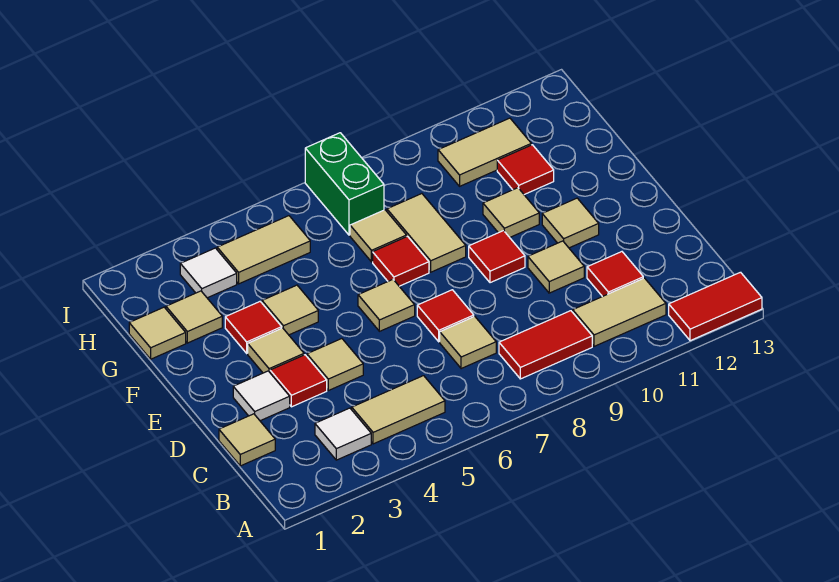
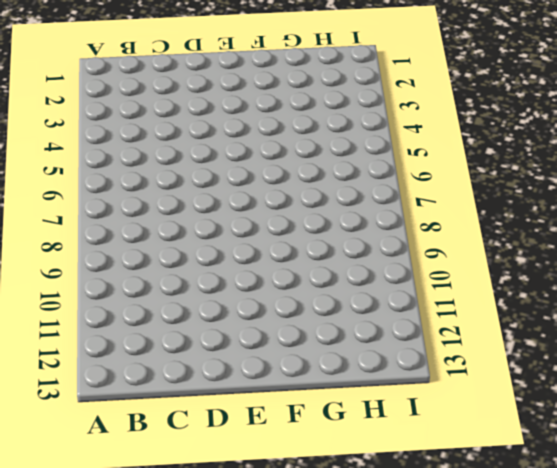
none -> red 1x2 tile [669,272,762,341]
none -> white 1x1 tile [315,408,371,460]
none -> tan 1x2 tile [352,376,445,444]
none -> red 1x2 tile [499,311,592,379]

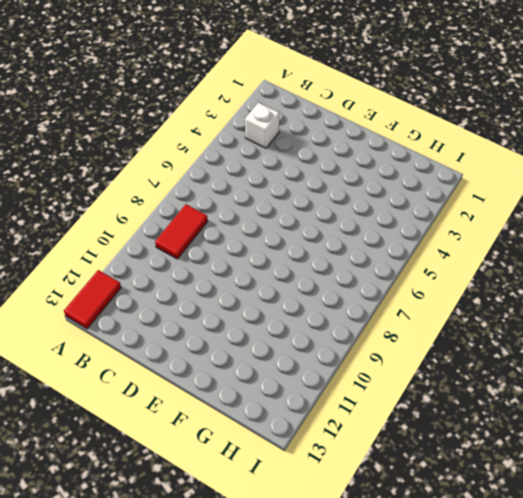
white 1x1 brick [245,103,279,148] -> white 1x1 tile [315,408,371,460]
none -> tan 1x2 tile [352,376,445,444]
none -> tan 1x2 tile [573,278,666,346]
none -> tan 1x1 tile [219,414,275,466]
none -> tan 1x1 tile [440,316,496,369]

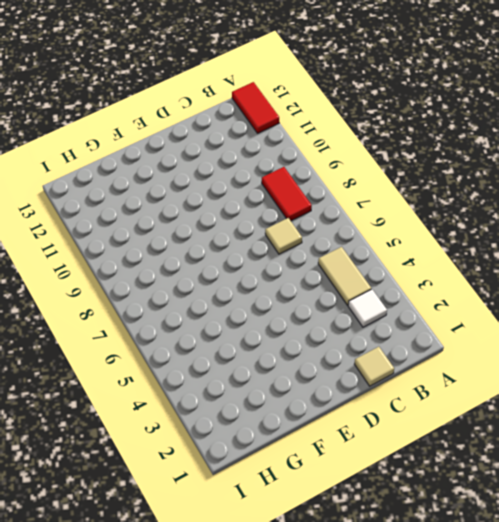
none -> tan 1x2 tile [573,278,666,346]
none -> red 1x1 tile [587,252,643,297]
none -> white 1x1 tile [233,371,290,421]
none -> red 1x1 tile [270,355,327,407]

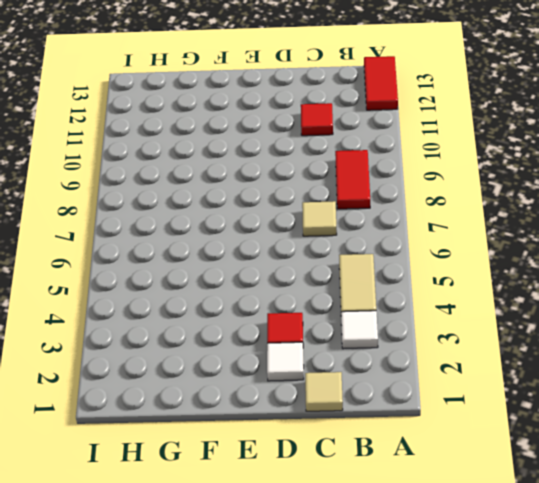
none -> tan 1x2 tile [573,278,666,346]
none -> tan 1x1 tile [307,339,363,391]
none -> red 1x1 tile [417,290,474,342]
none -> tan 1x1 tile [528,241,584,293]

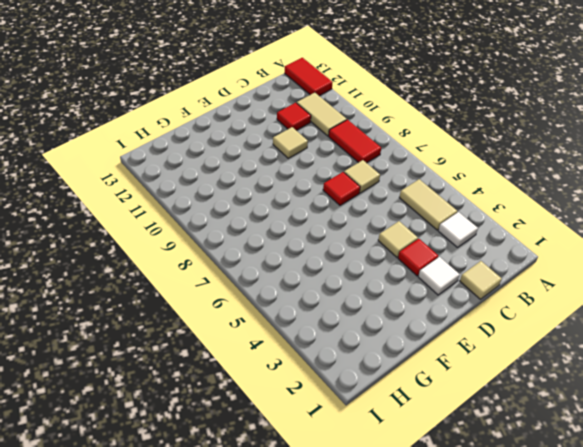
none -> tan 1x1 tile [248,328,304,373]
none -> tan 1x1 tile [358,280,415,331]
none -> red 1x1 tile [469,231,525,283]
none -> tan 1x1 tile [542,198,599,248]

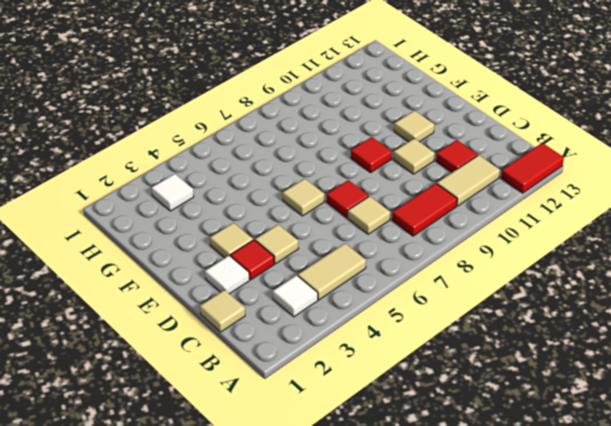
none -> red 1x1 tile [225,302,282,353]
none -> tan 1x1 tile [262,285,318,335]
none -> red 1x1 tile [373,236,429,286]
none -> tan 1x2 tile [387,194,466,272]

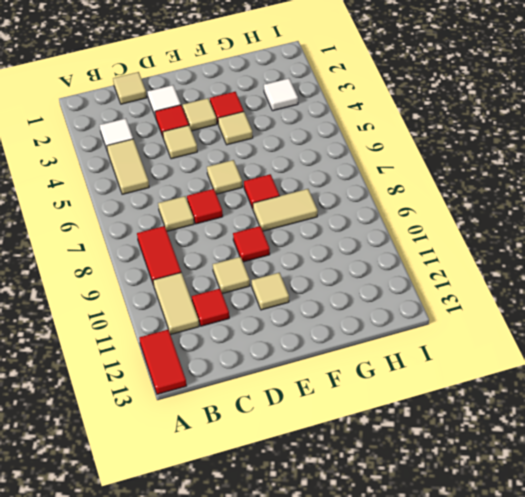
none -> tan 1x1 tile [483,188,539,237]
none -> tan 1x1 tile [129,307,186,359]
none -> tan 1x1 tile [166,291,222,343]
none -> tan 1x1 tile [350,210,407,262]

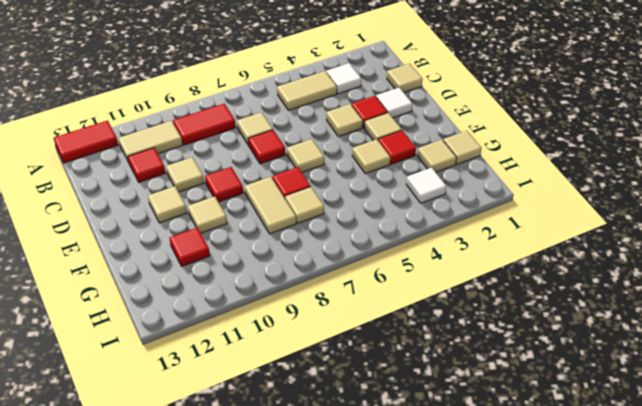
none -> tan 1x2 tile [217,216,310,284]
none -> green 1x2 brick [305,133,384,235]
none -> tan 1x2 tile [438,118,531,186]

